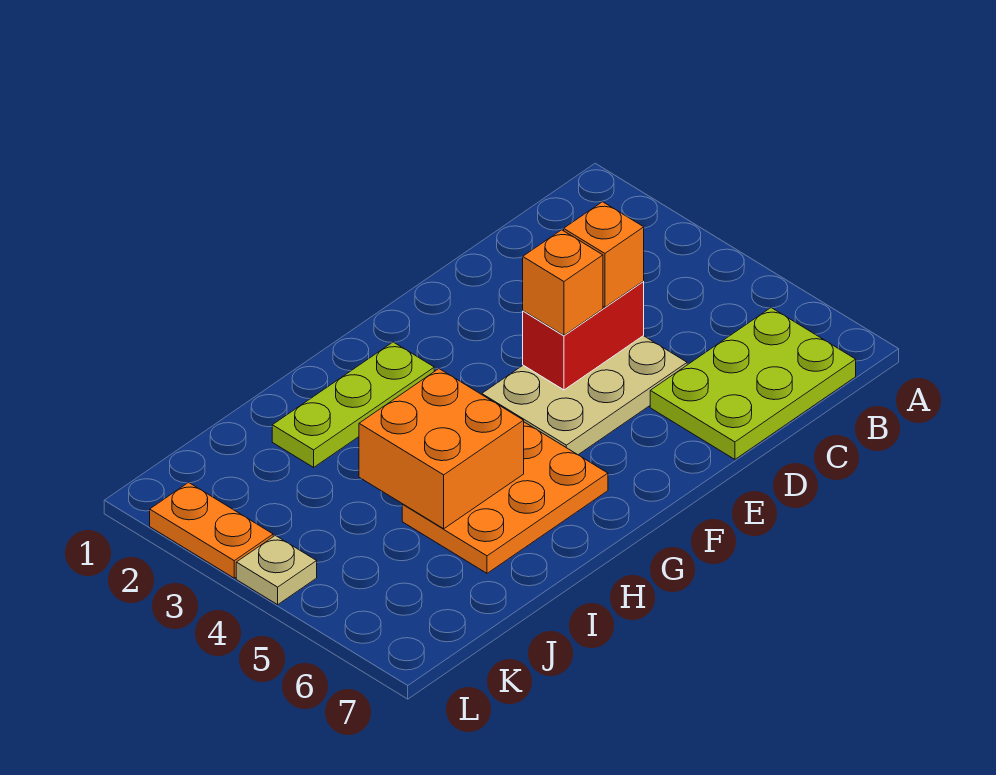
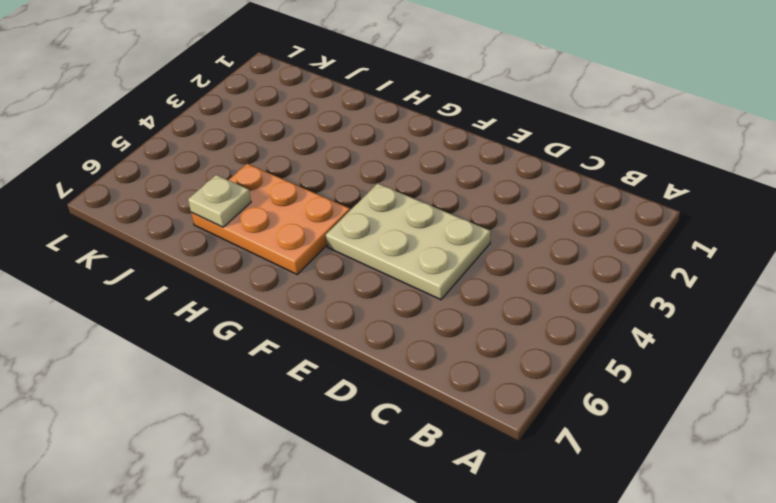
tan 1x1 plate [188,175,251,227] -> tan 1x1 plate moved to [236,535,317,605]
none -> lime 2x3 plate [650,308,856,459]
none -> lime 1x3 plate [272,342,434,467]

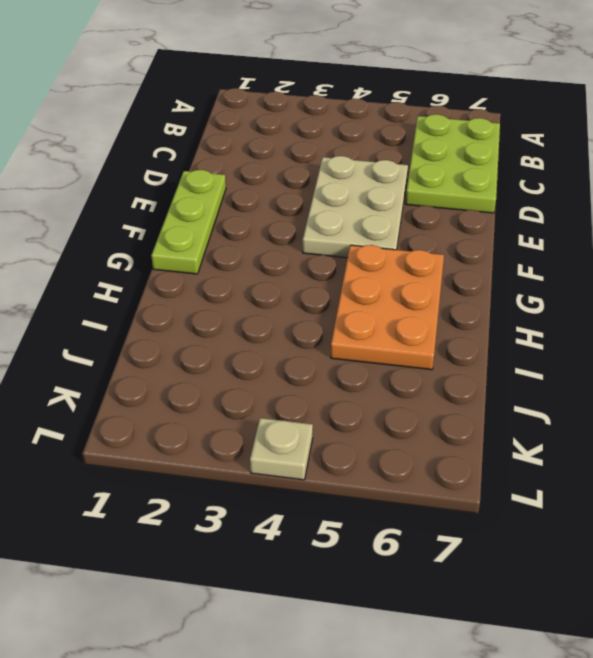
lime 1x3 plate [151,170,226,274] -> lime 1x3 plate moved to [272,342,434,467]
none -> orange 1x2 plate [150,482,273,578]
none -> red 1x2 brick [523,281,644,390]

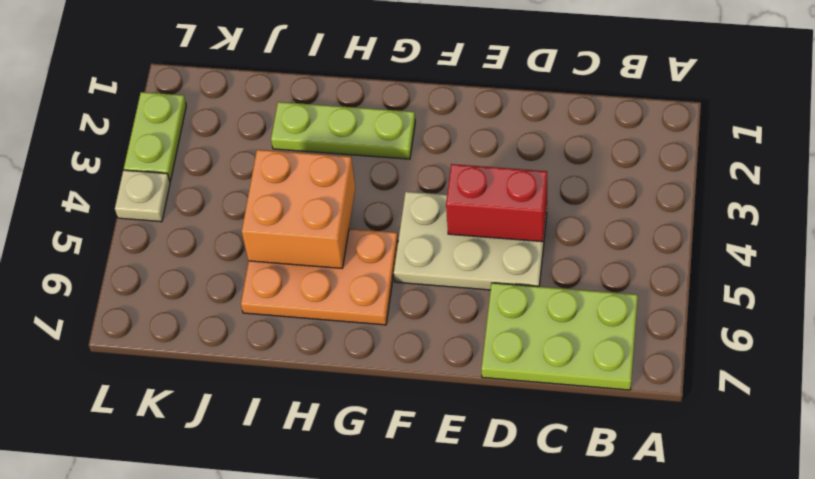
lime 1x2 plate [124,92,186,181] -> orange 1x2 plate [150,482,273,578]
none -> orange 1x1 brick [564,202,644,307]
none -> orange 1x1 brick [523,230,603,335]

